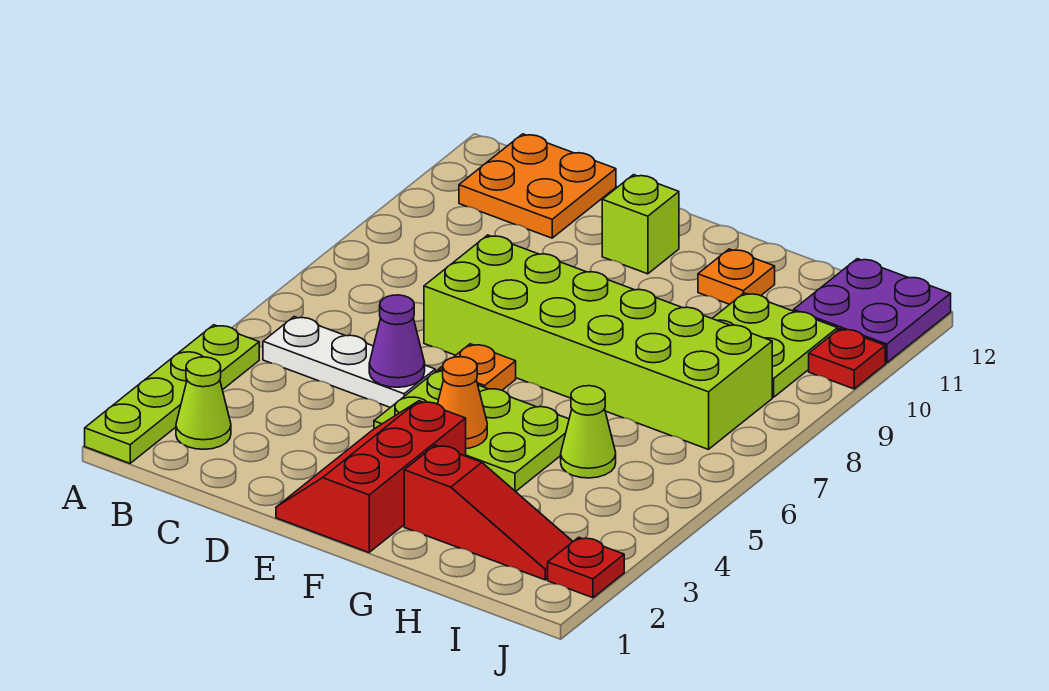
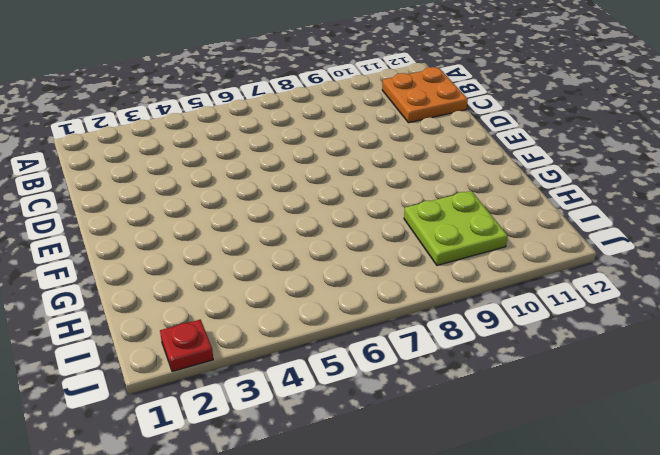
none -> lime 1x4 plate [85,325,259,463]
none -> lime 1x1 cone [176,357,231,449]
none -> white 1x3 plate [263,317,435,408]

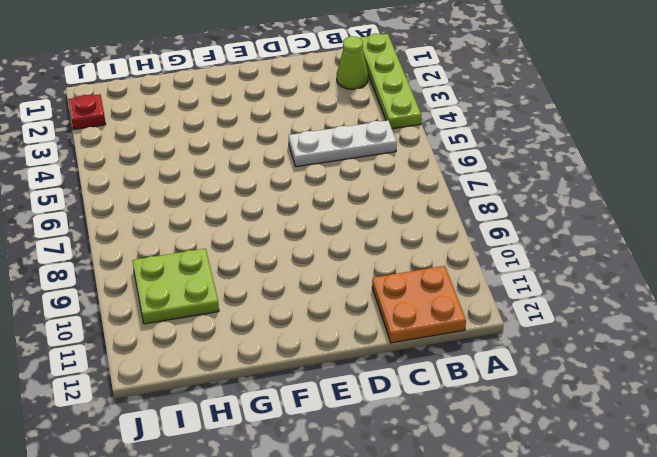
none -> lime 2x6 brick [424,235,772,449]
none -> red 2x3 slope [276,401,466,552]
none -> lime 2x3 plate [374,370,569,492]

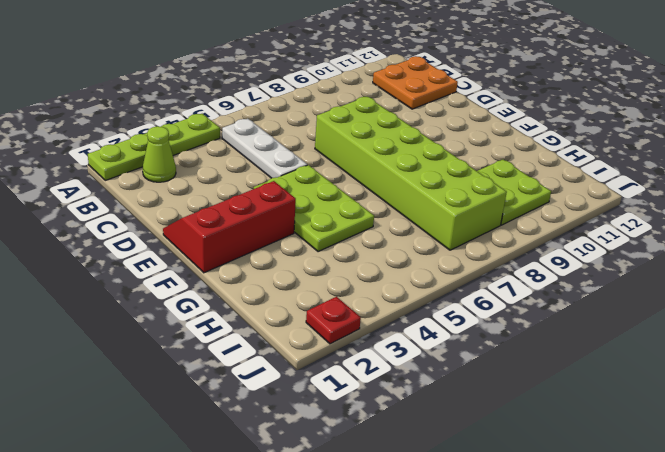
none -> orange 1x1 plate [439,344,516,390]
none -> lime 1x1 brick [602,175,679,274]
none -> red 1x3 slope [404,445,573,580]

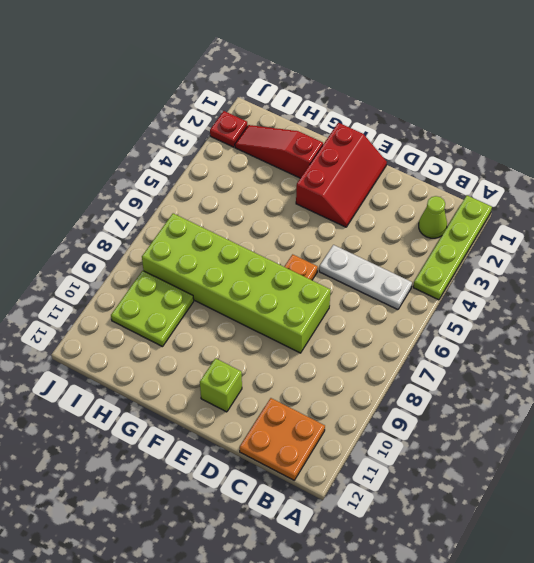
none -> lime 2x3 plate [374,370,569,492]
none -> orange 1x1 plate [698,249,775,304]
none -> lime 1x1 cone [561,386,616,478]

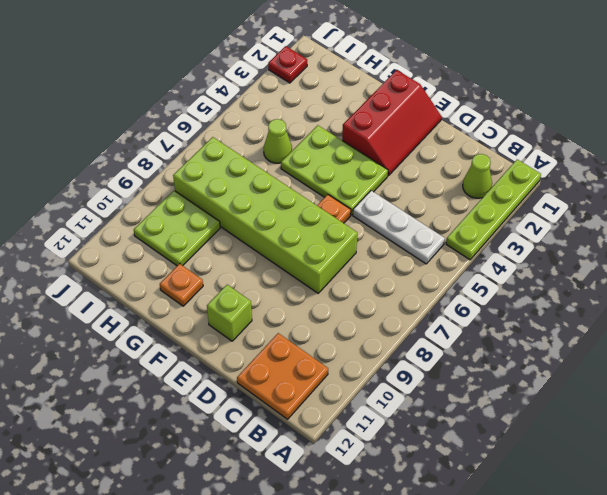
none -> red 1x3 slope [404,445,573,580]
none -> purple 2x2 plate [794,259,951,363]
none -> red 1x1 plate [809,329,885,389]

